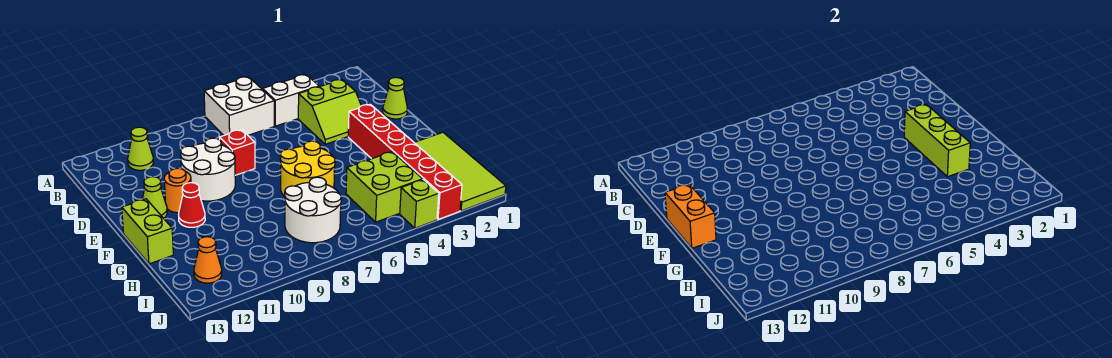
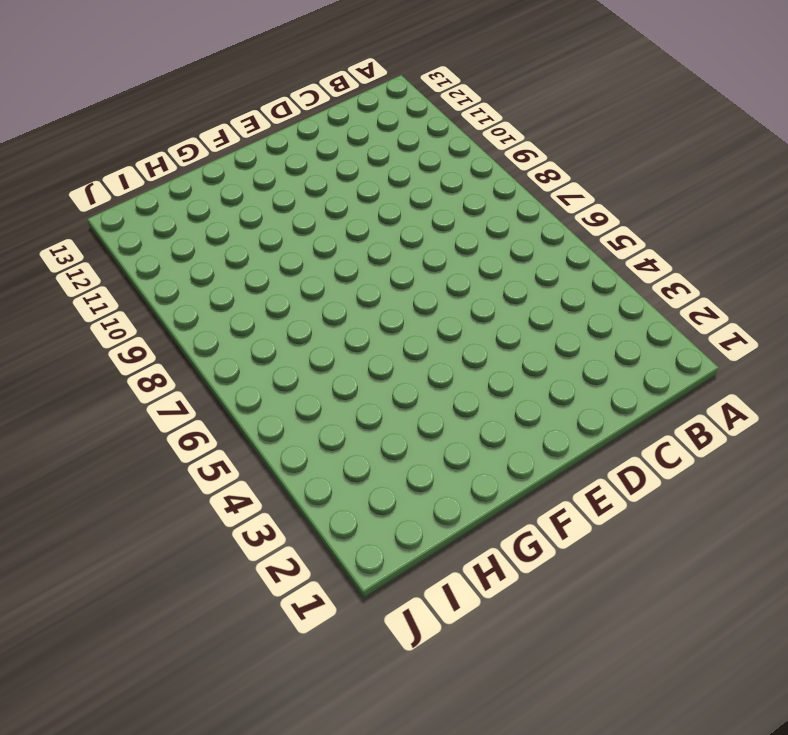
none -> white 2x2 brick [204,77,274,135]
none -> white 1x2 brick [263,75,319,126]
none -> lime 1x1 cone [128,127,153,170]

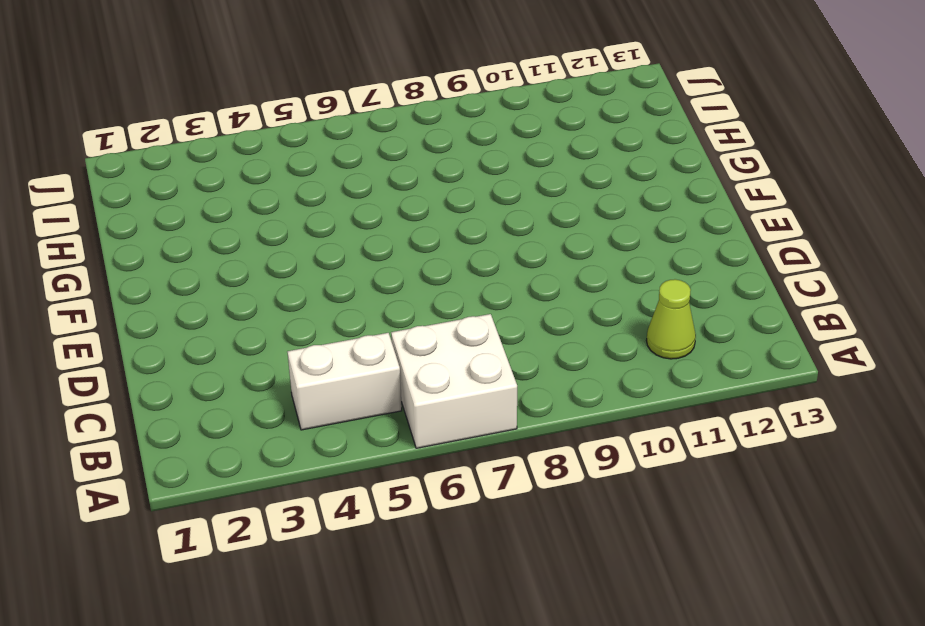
none -> lime 2x2 slope [298,79,361,144]
none -> lime 1x1 cone [383,78,408,119]
none -> red 1x1 brick [219,130,255,175]

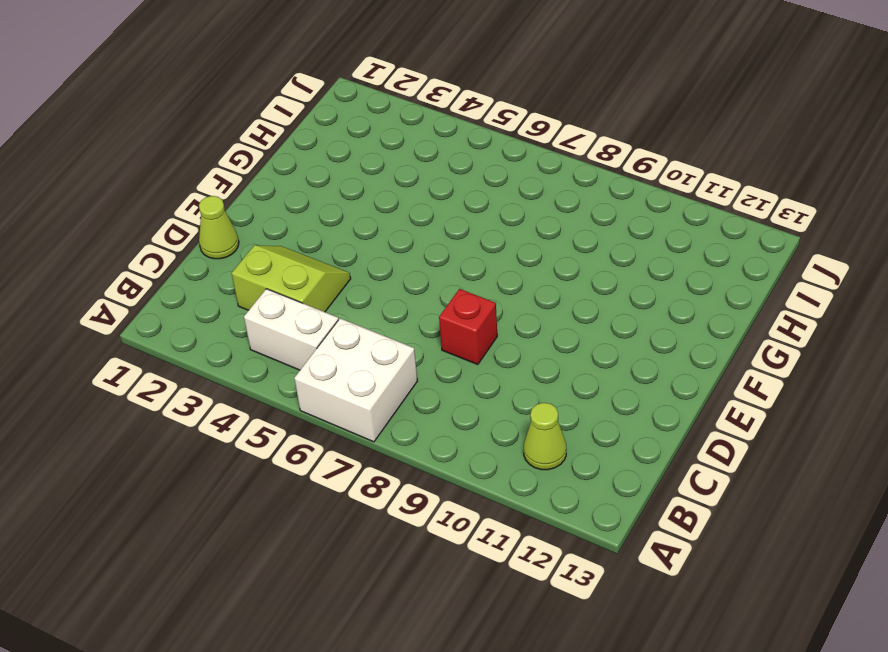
none -> white 2x2 round brick [181,138,235,201]
none -> red 1x6 brick [348,104,462,220]
none -> orange 1x1 round brick [164,168,191,213]

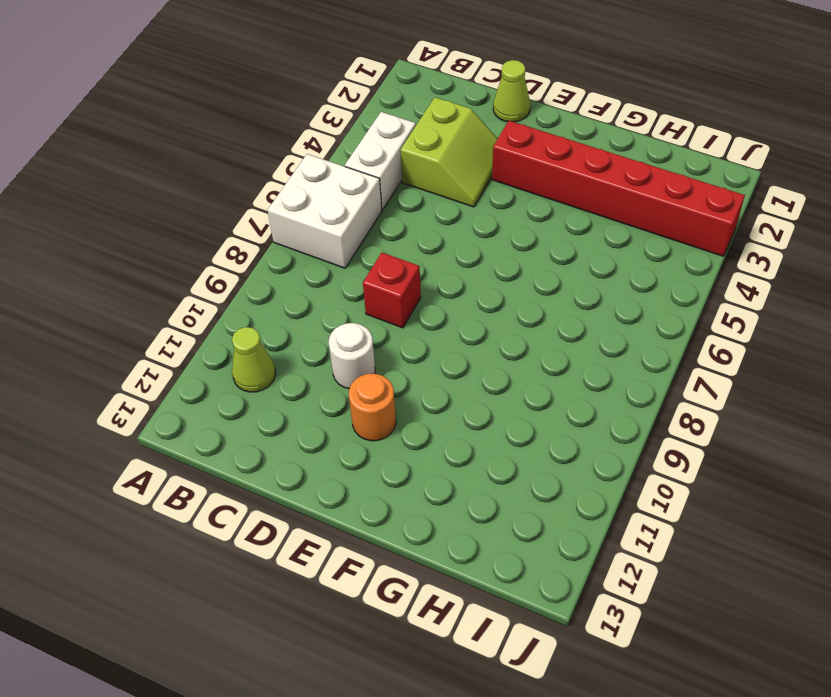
white 1x1 round brick [329,323,375,389] -> white 2x2 round brick [181,138,235,201]
none -> lime 1x1 cone [142,177,167,218]
none -> yellow 2x2 round brick [280,141,335,197]
none -> red 1x1 cone [179,183,205,227]

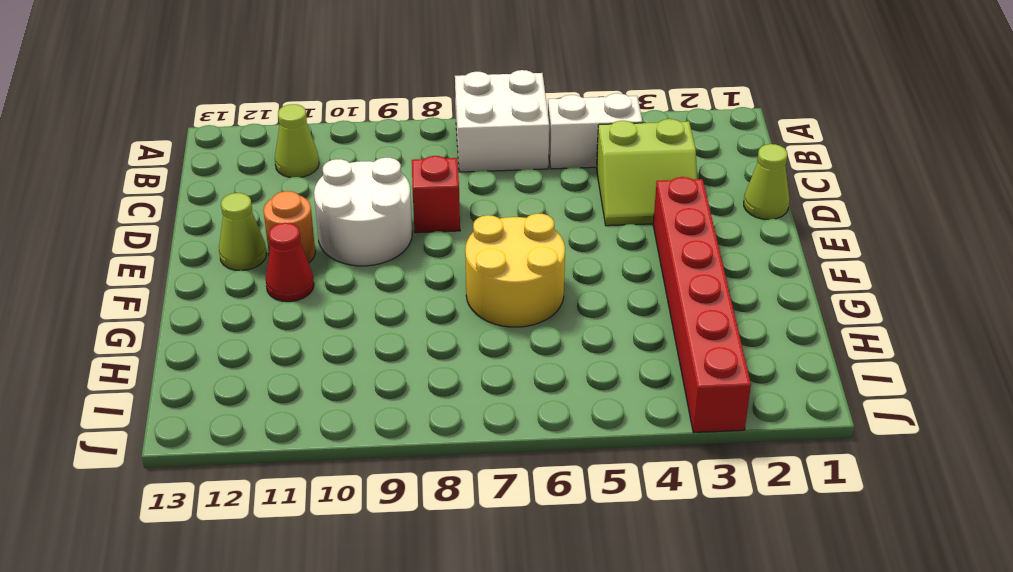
none -> lime 1x2 brick [122,199,173,264]
none -> lime 2x4 tile [414,132,506,211]
none -> lime 2x2 brick [346,152,423,222]

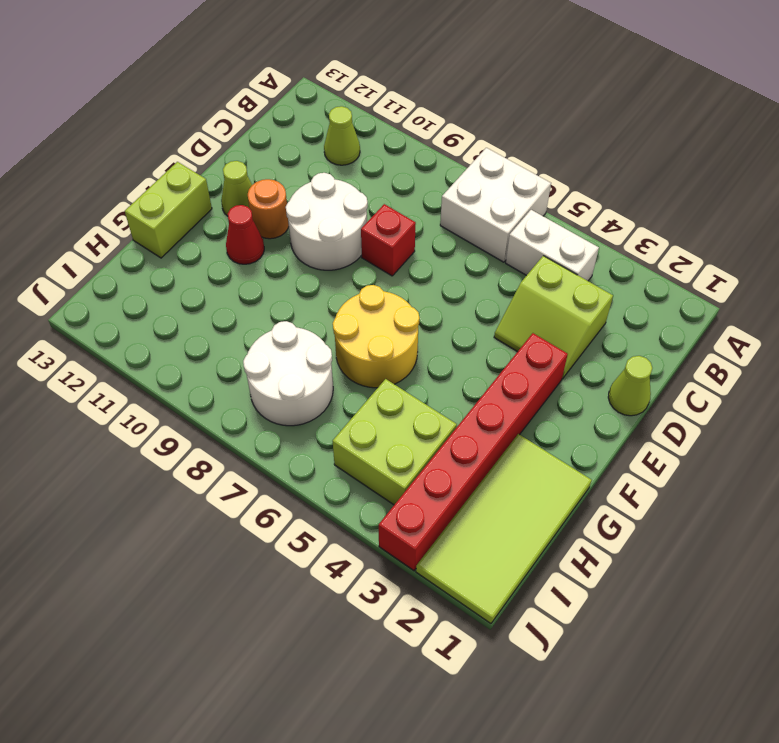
none -> orange 1x1 cone [194,237,222,283]
none -> lime 1x1 brick [400,180,439,228]
none -> lime 1x3 brick [904,104,970,177]

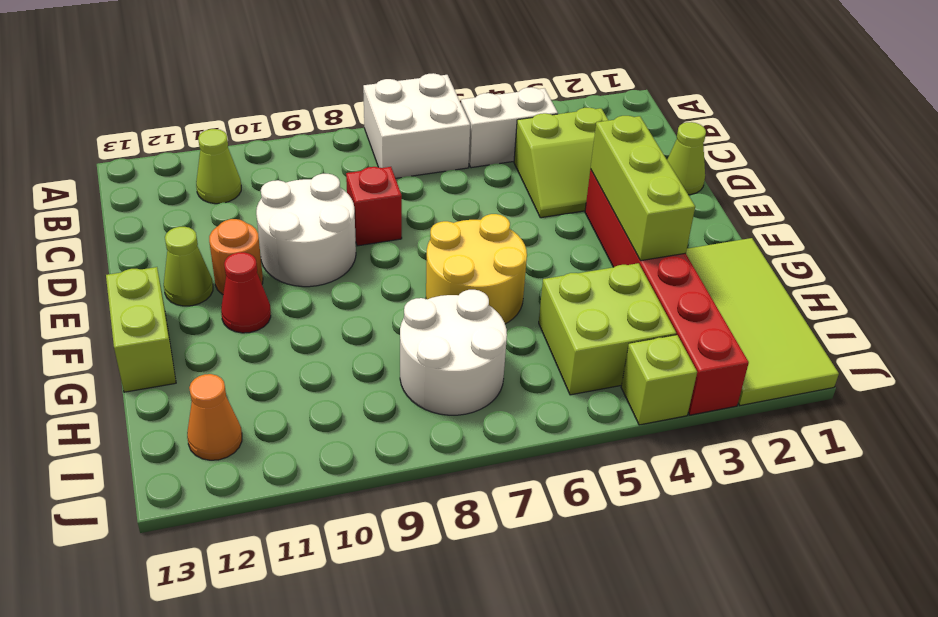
none -> orange 1x2 brick [665,184,716,248]

